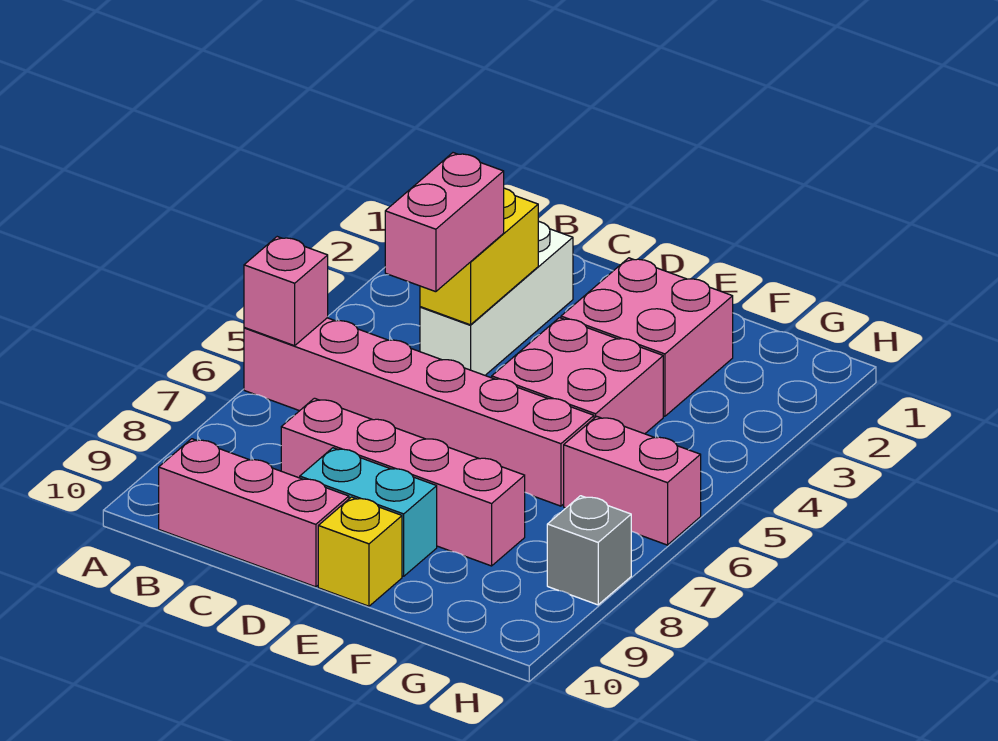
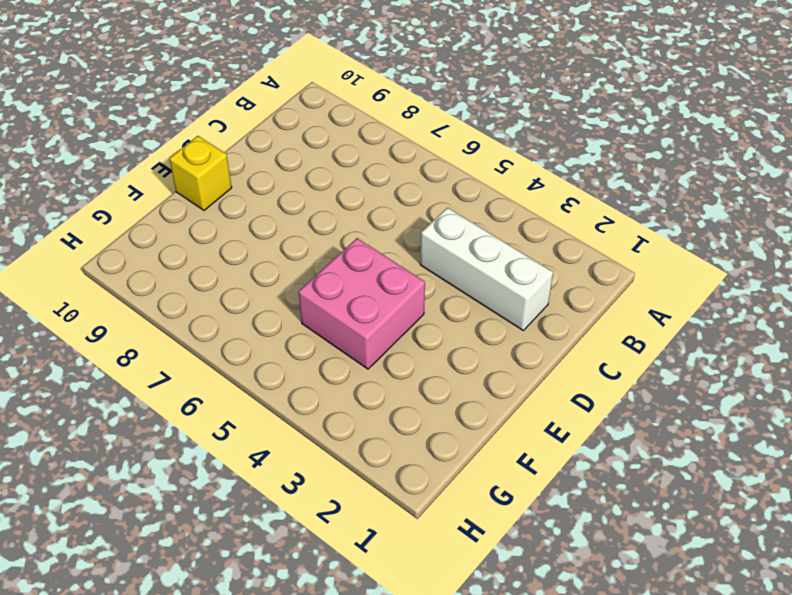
none -> pink 1x6 brick [244,318,594,506]
none -> pink 1x3 brick [159,439,349,587]
none -> pink 1x4 brick [281,398,525,566]

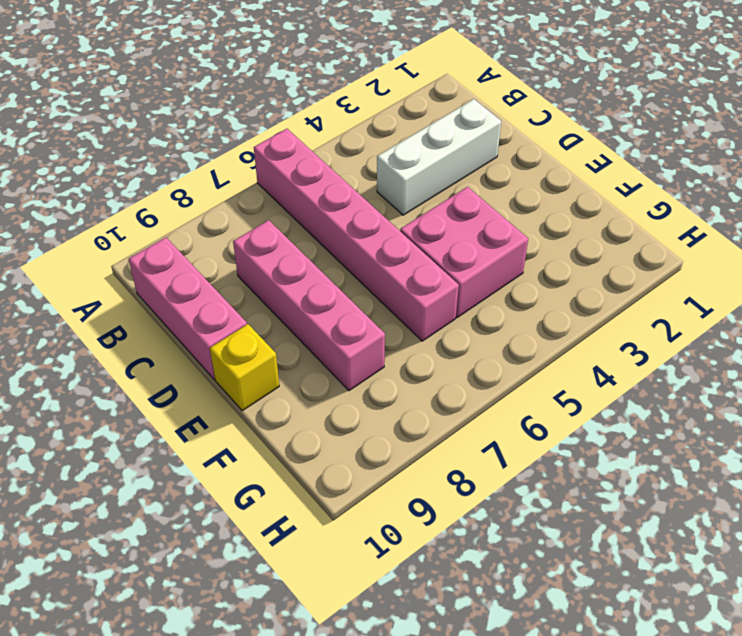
none -> cyan 1x2 brick [300,448,437,576]
none -> pink 2x2 brick [561,258,733,416]
none -> pink 1x2 brick [564,416,701,545]

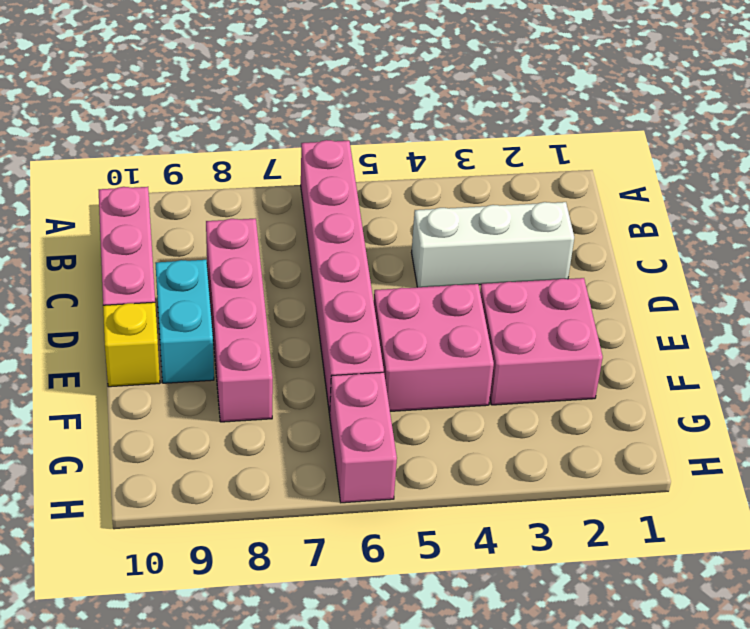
none -> grey 1x1 brick [547,496,631,605]
none -> pink 1x1 brick [244,237,328,346]
none -> yellow 1x2 brick [420,188,538,325]

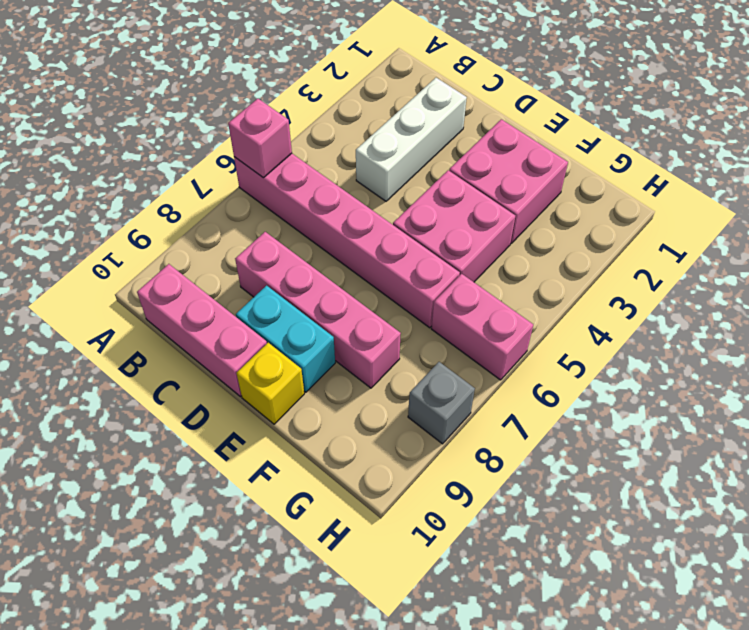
none -> yellow 1x2 brick [420,188,538,325]
none -> pink 1x2 brick [385,153,504,292]

